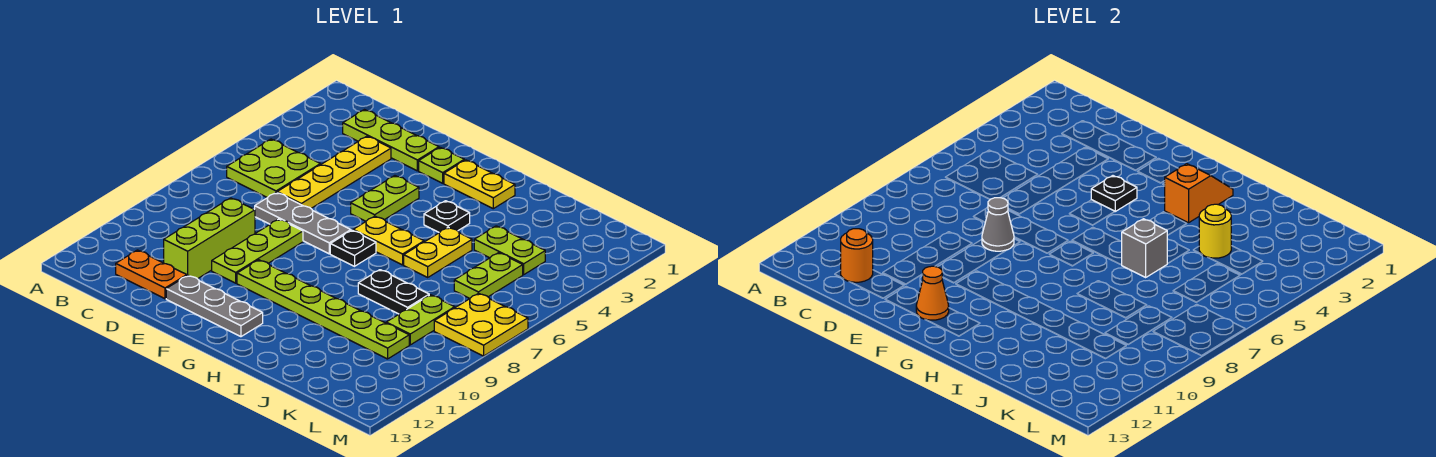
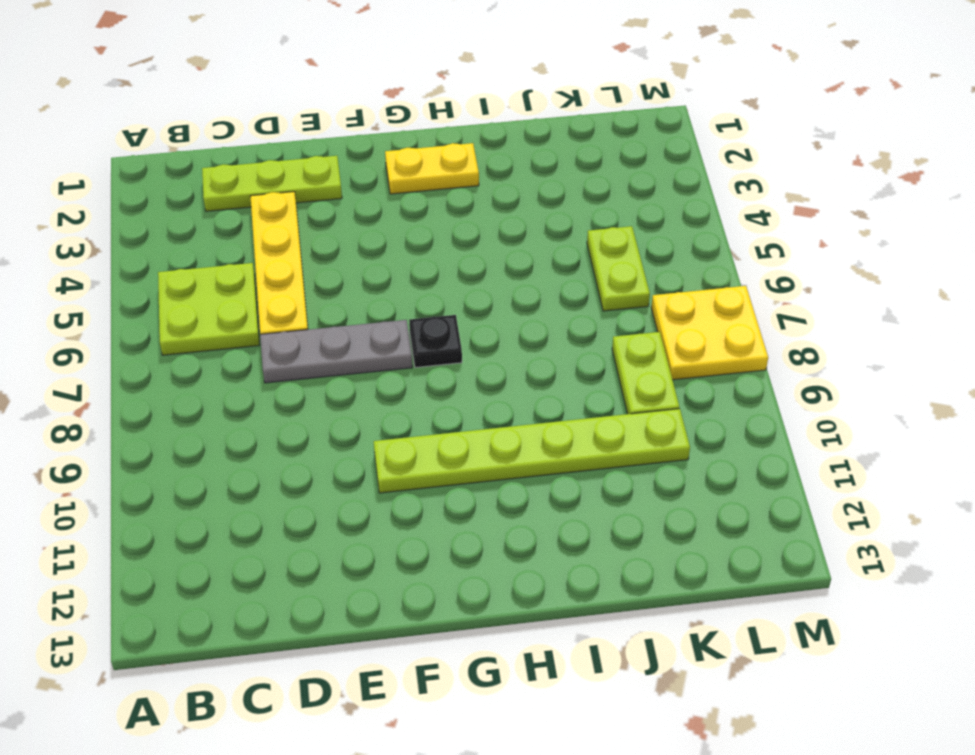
none -> orange 1x2 plate [116,250,187,299]
none -> lime 1x3 brick [164,198,255,279]
none -> lime 1x3 plate [212,219,303,283]

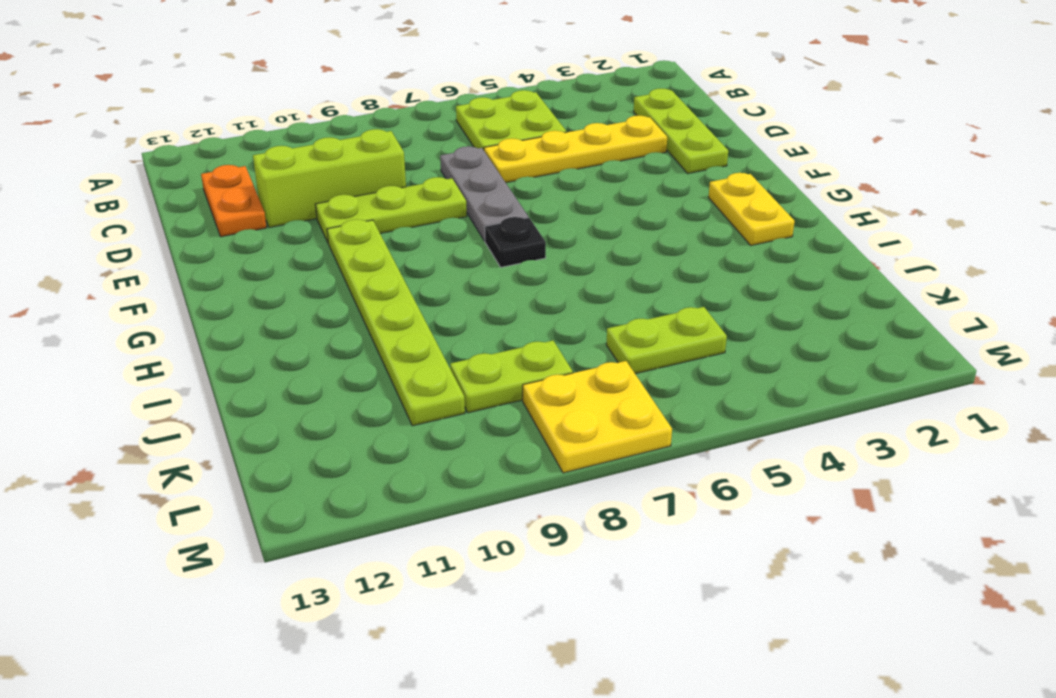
none -> grey 1x3 plate [166,275,263,337]
none -> lime 1x1 plate [419,147,464,183]
none -> lime 1x2 plate [351,176,419,221]

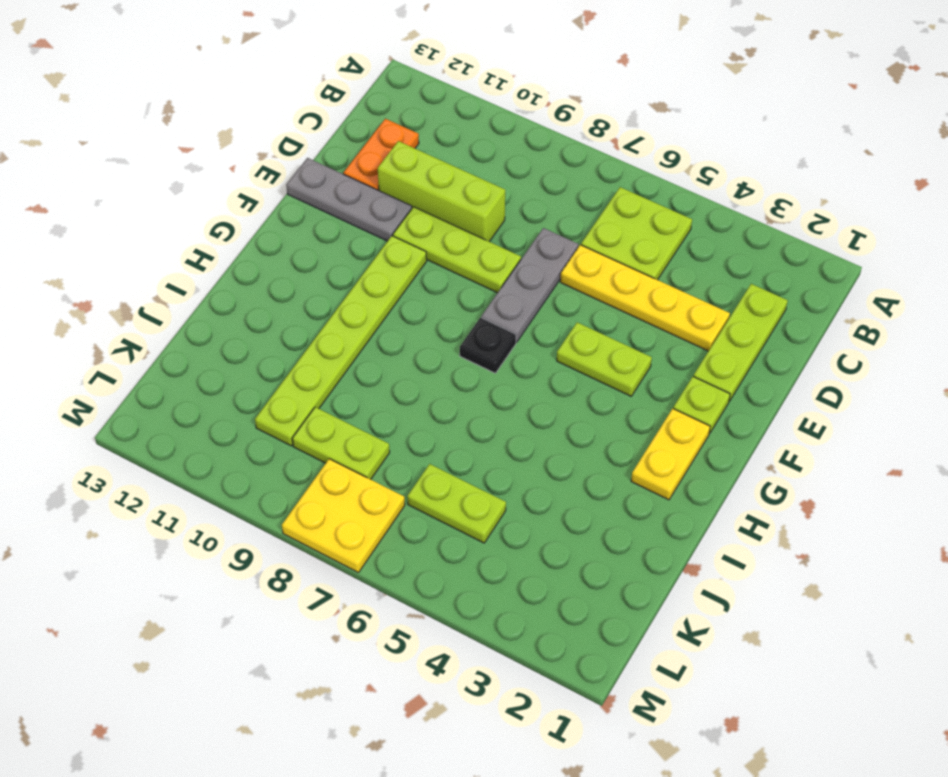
grey 1x3 plate [286,158,412,241] -> grey 1x3 plate turned to [166,275,263,337]
none -> yellow 1x2 plate [353,216,424,265]
none -> black 1x1 plate [424,201,470,233]
none -> yellow 1x2 plate [404,227,472,277]

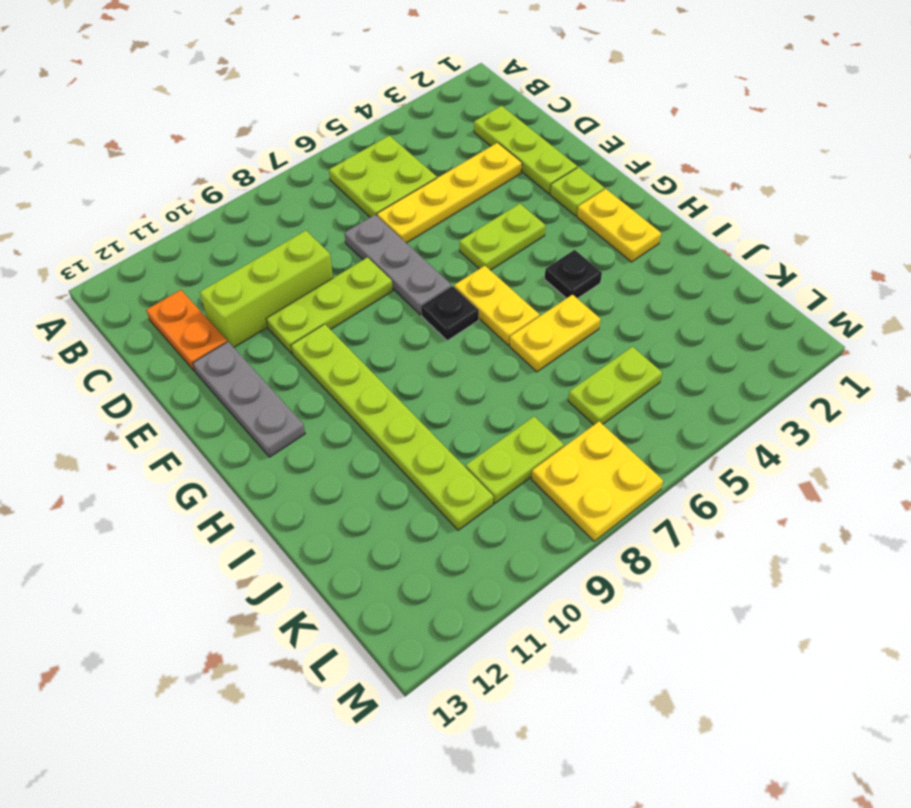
none -> black 1x2 plate [358,270,429,314]
none -> lime 1x2 plate [474,226,545,274]
none -> orange 1x1 round brick [841,229,873,282]

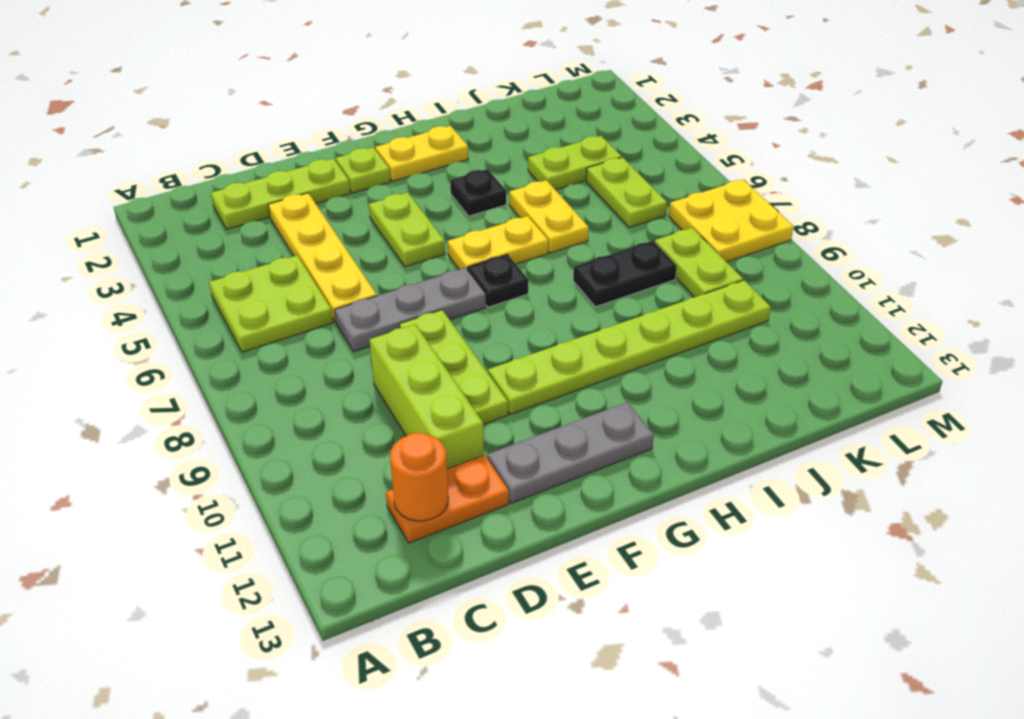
none -> grey 1x1 cone [982,198,1014,251]
none -> black 1x1 plate [1091,176,1137,211]
none -> orange 1x1 cone [916,266,949,320]

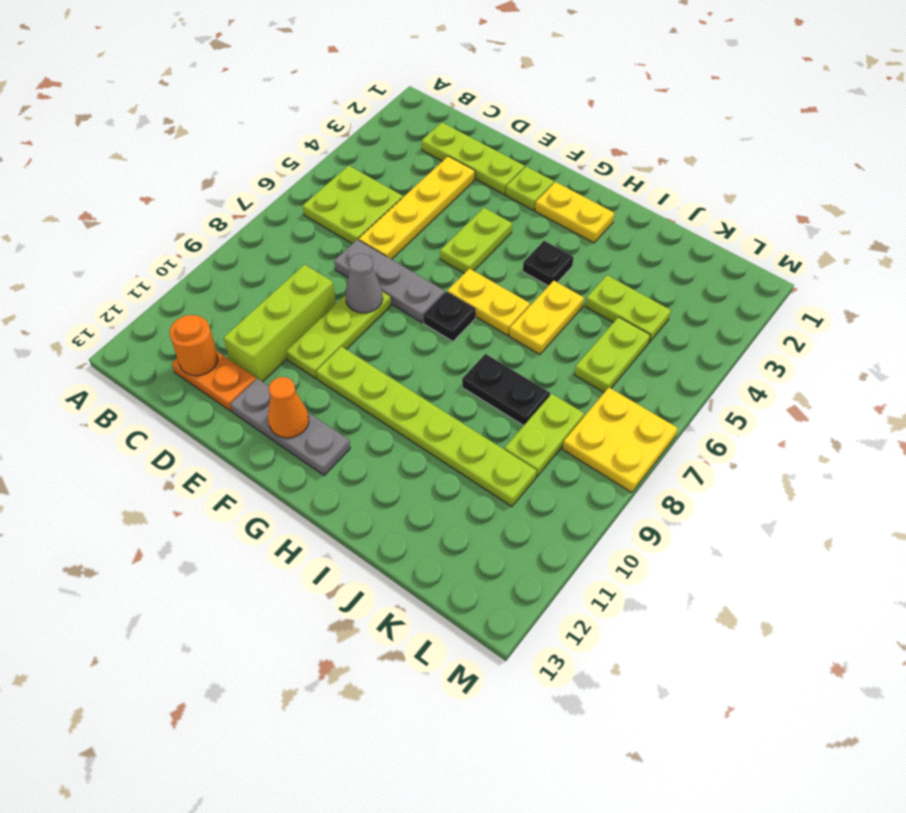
none -> black 1x1 plate [1091,176,1137,211]
none -> orange 1x2 slope [1165,164,1233,223]
none -> grey 1x1 brick [1122,219,1167,277]

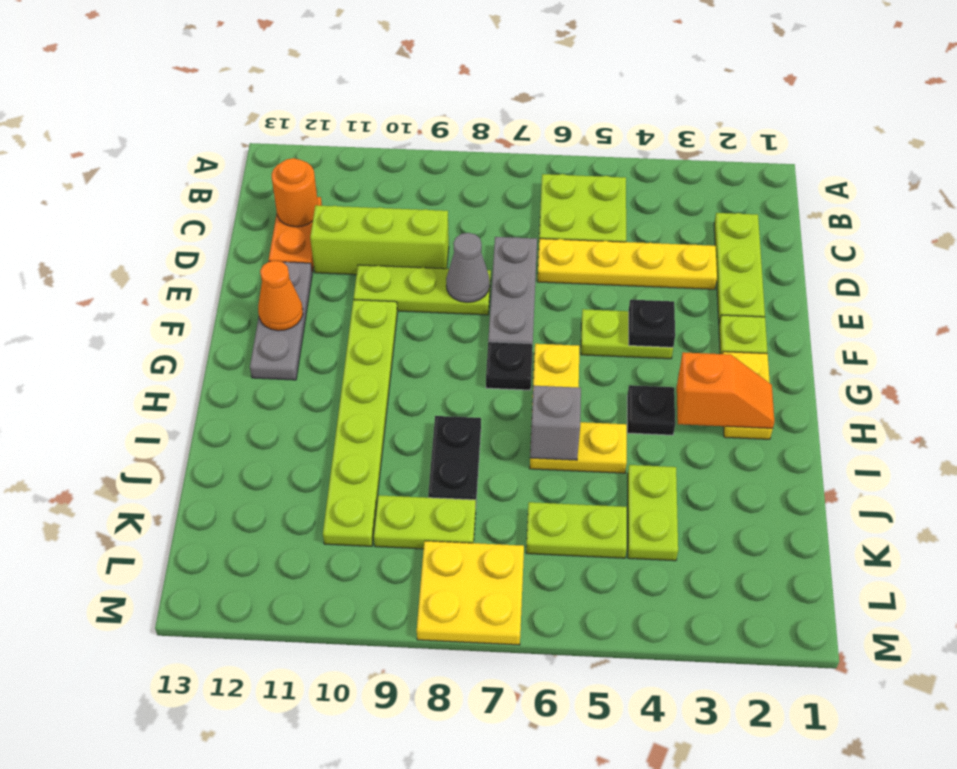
none -> yellow 1x1 round brick [1199,204,1231,258]

